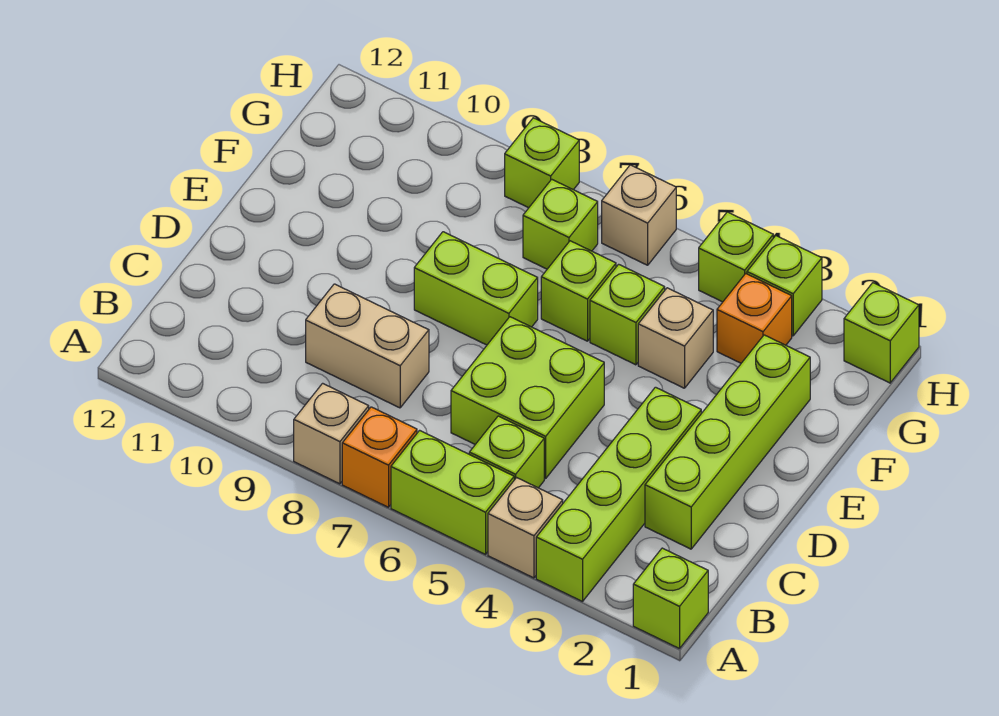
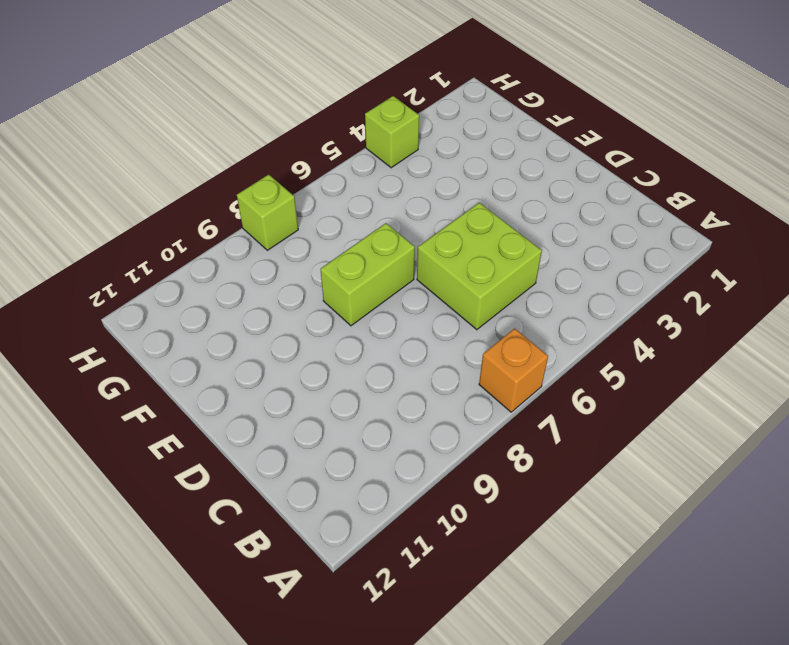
none -> lime 1x1 brick [633,548,708,649]
none -> lime 1x4 brick [536,387,701,602]
none -> tan 1x1 brick [488,478,563,578]

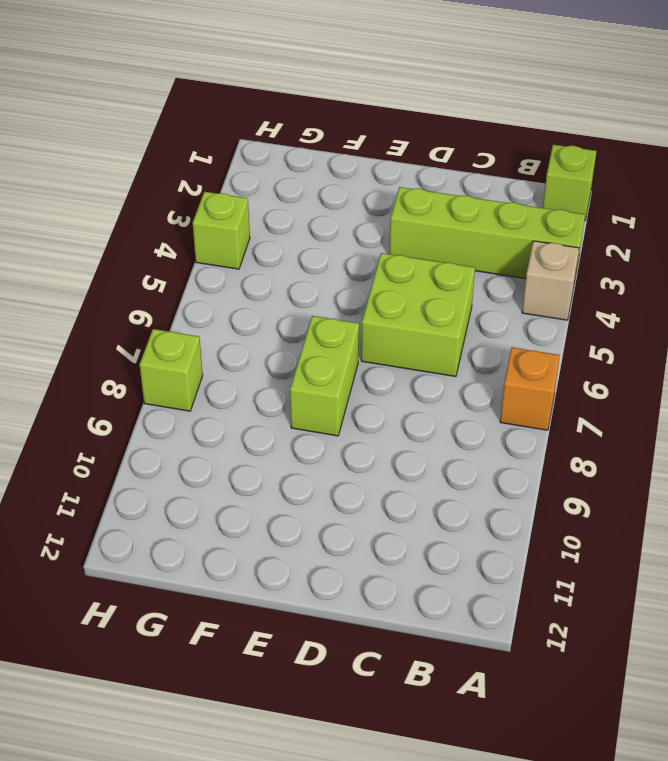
none -> lime 1x2 brick [391,430,514,554]
none -> tan 1x1 brick [294,383,369,484]
none -> lime 1x1 brick [469,416,544,488]

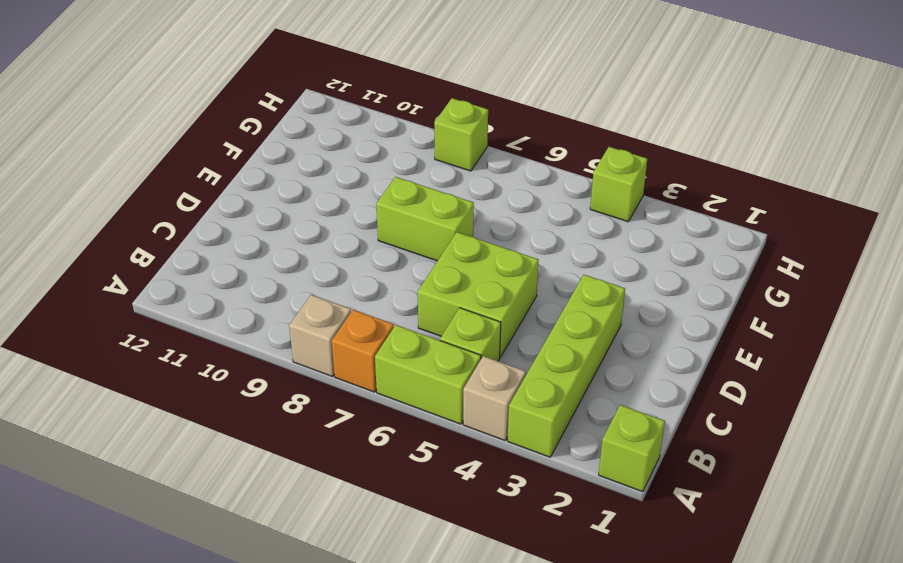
none -> lime 1x4 brick [645,335,810,549]
none -> tan 1x2 brick [306,284,429,408]
none -> tan 1x1 brick [638,288,713,388]

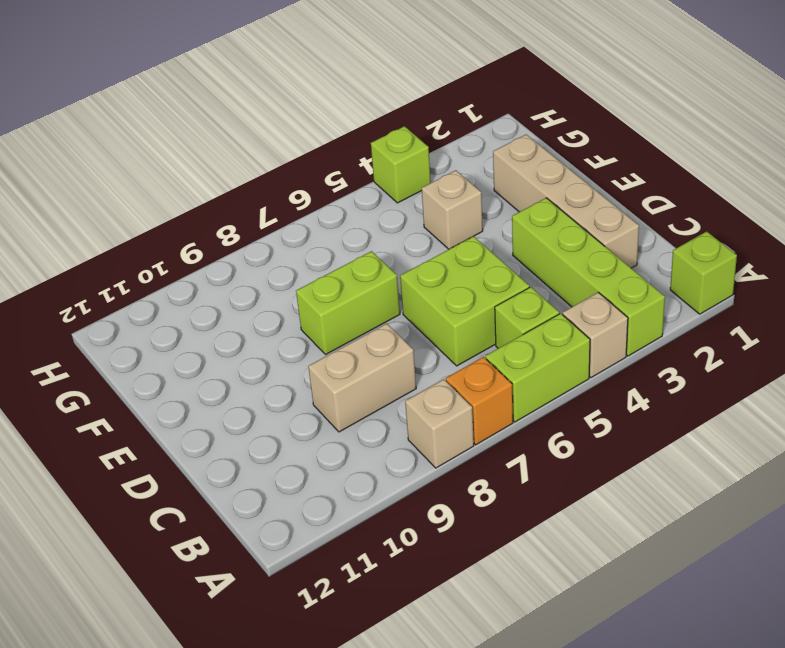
tan 1x4 brick [493,134,639,268] -> lime 1x4 brick [645,335,810,549]
none -> lime 1x1 brick [590,264,665,365]
none -> lime 1x1 brick [541,241,616,341]
none -> orange 1x1 brick [717,274,792,363]

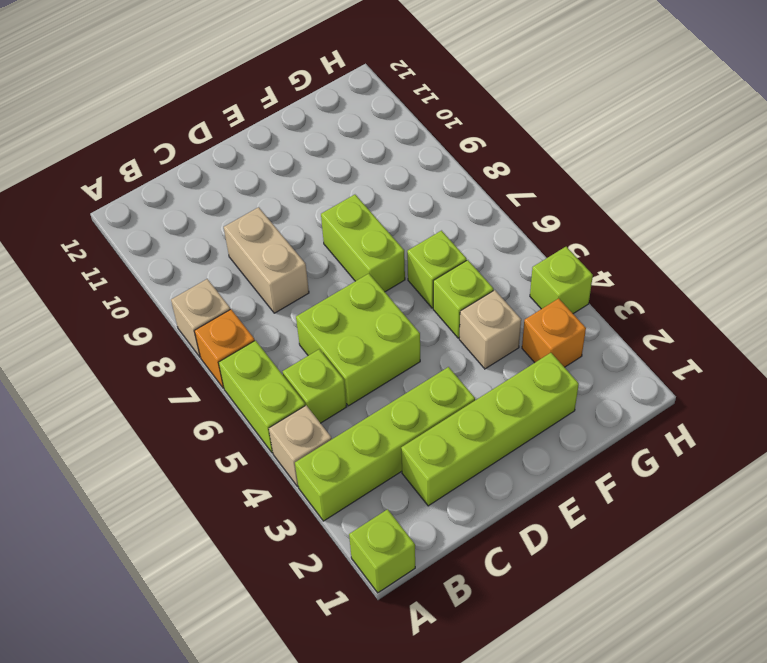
none -> lime 1x1 brick [523,179,598,269]
none -> lime 1x1 brick [844,283,919,383]
none -> lime 1x1 brick [747,236,822,336]

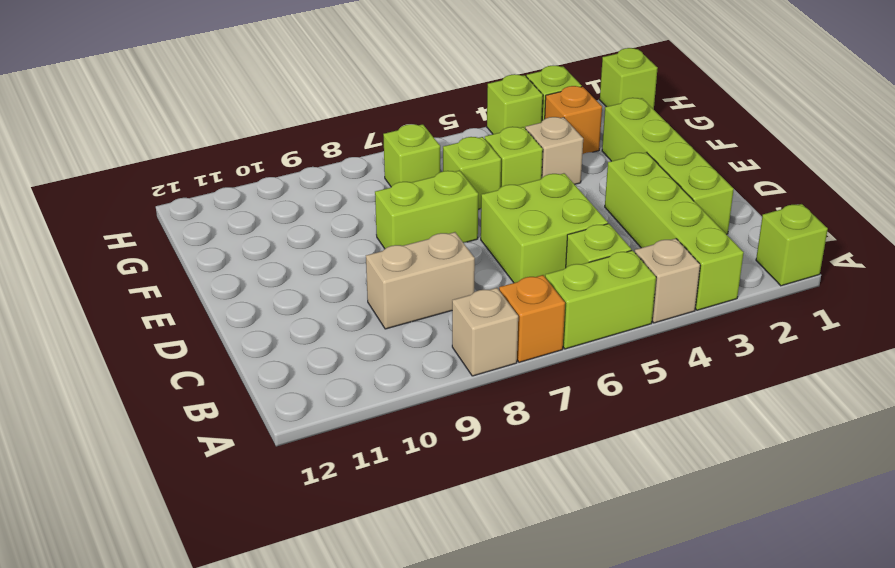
none -> tan 1x1 brick [602,165,676,265]
none -> lime 1x1 brick [505,118,579,208]

